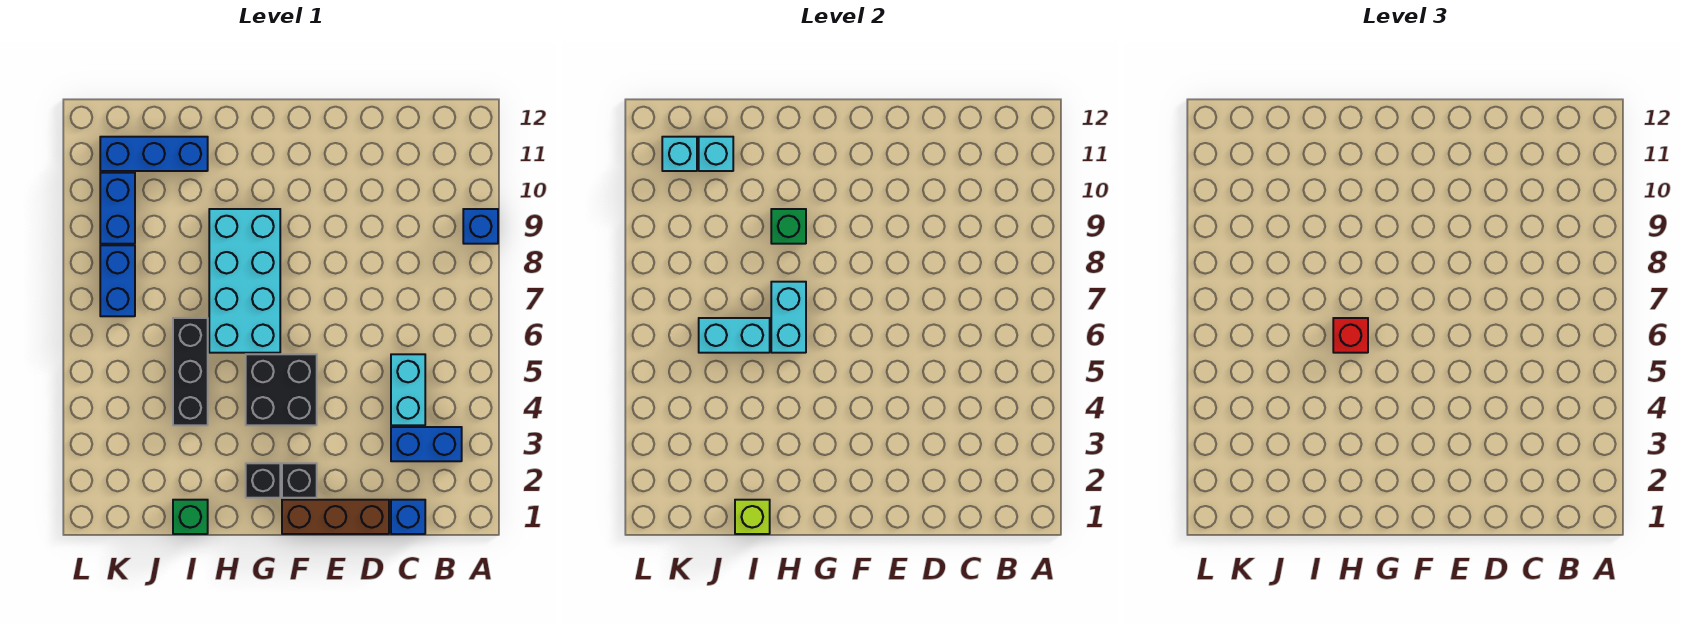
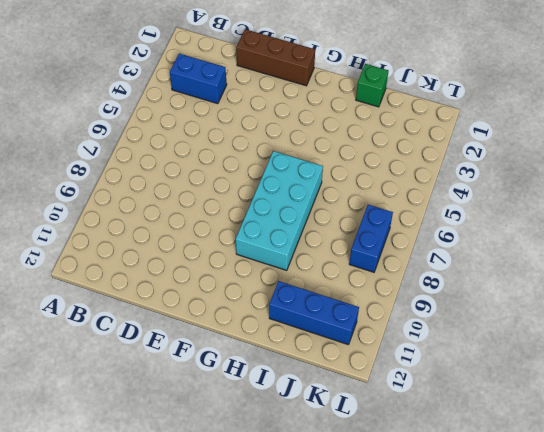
none -> blue 1x1 brick [463,209,498,244]
none -> blue 1x1 brick [391,500,425,534]
none -> cyan 1x2 brick [391,354,425,425]

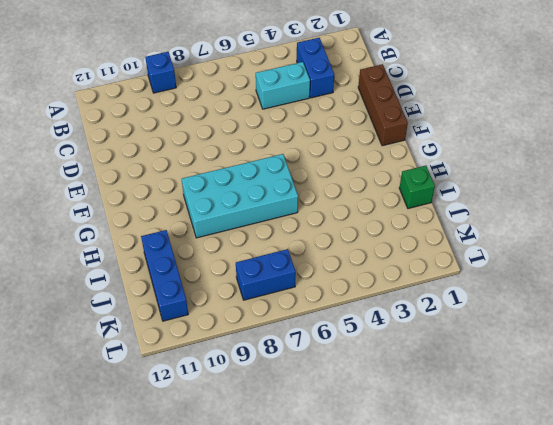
none -> blue 1x1 brick [391,500,425,534]
none -> black 1x1 brick [282,463,317,498]
none -> black 2x2 brick [246,354,317,425]

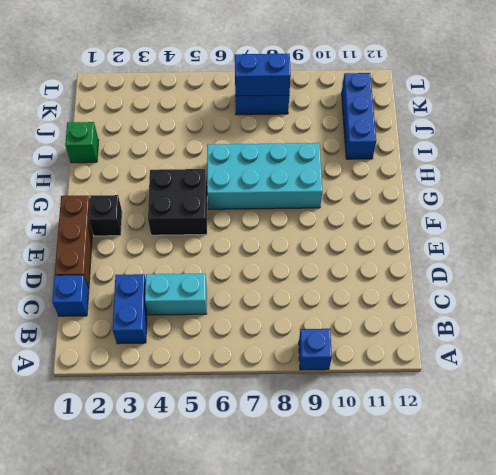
blue 1x2 brick [235,54,291,96] -> blue 1x2 brick moved to [100,173,135,244]
none -> black 1x1 brick [246,463,280,498]
none -> black 1x3 brick [173,318,208,425]
none -> cyan 1x2 brick [771,282,806,353]

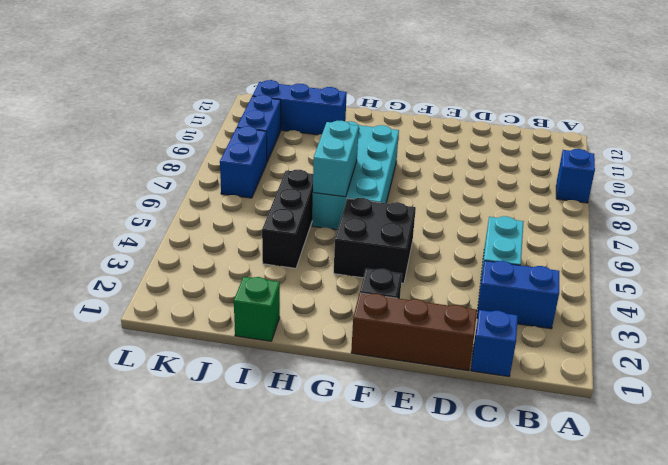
none -> black 1x1 brick [246,463,280,498]
none -> green 1x1 brick [771,209,806,244]
none -> lime 1x1 brick [735,500,770,534]

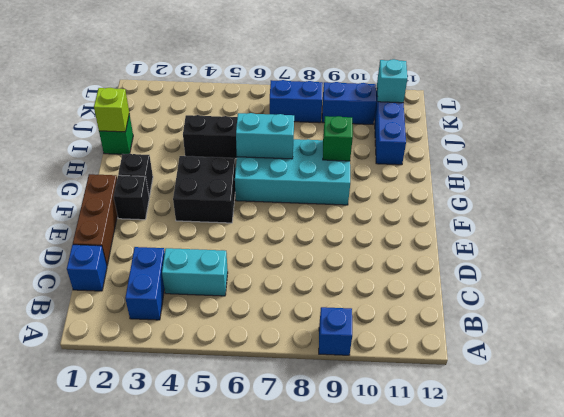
none -> cyan 1x2 brick [699,318,770,353]
none -> cyan 1x1 brick [699,137,733,171]
none -> red 1x1 brick [1333,318,1368,353]

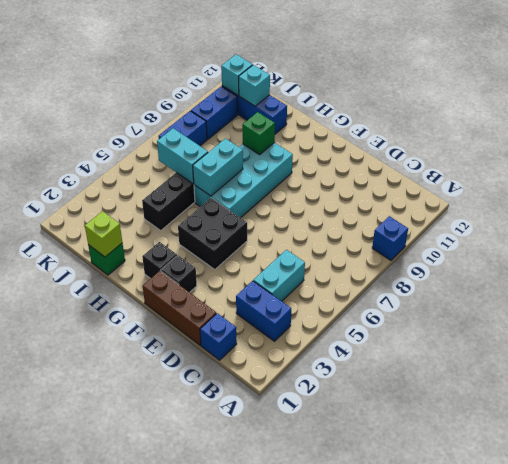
none -> red 1x1 brick [1333,318,1368,353]

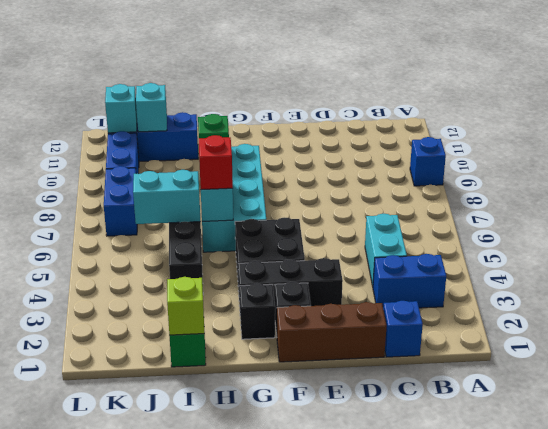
black 1x3 brick [238,258,343,306] -> none

